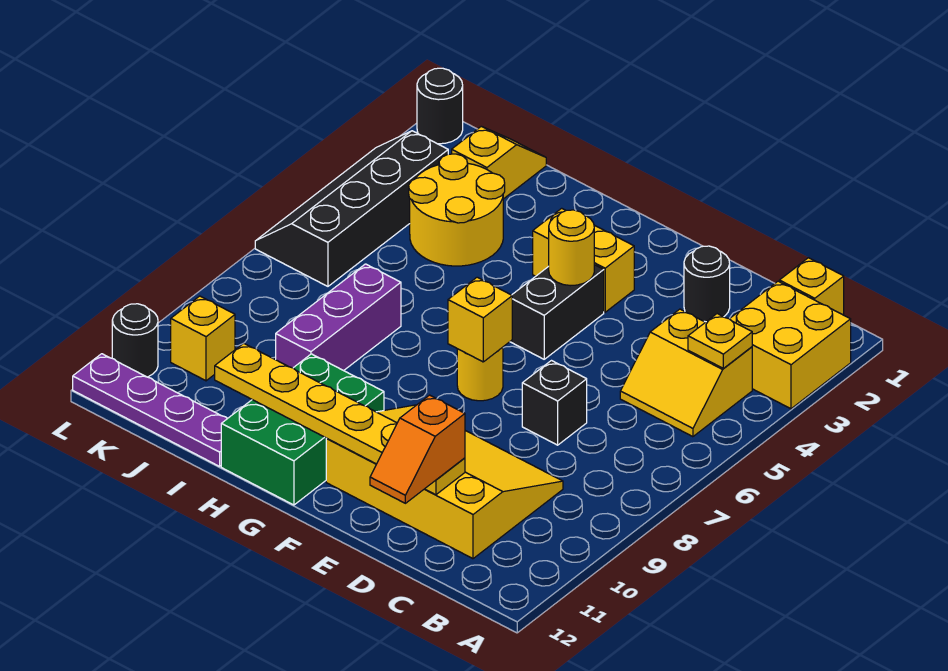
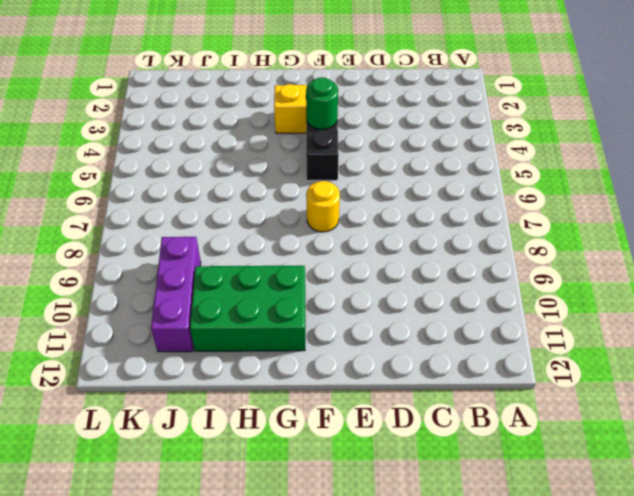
green 1x1 round brick [306,77,338,129] -> yellow 1x1 round brick [549,210,594,286]
green 2x3 brick [190,266,305,351] -> green 2x3 brick turned to [221,354,384,505]
purple 1x3 brick [151,237,201,352] -> purple 1x3 brick moved to [276,264,401,371]
none -> yellow 2x2 brick [730,281,851,409]
none -> yellow 1x1 brick [779,258,844,315]
none -> yellow 2x2 slope [620,309,752,437]

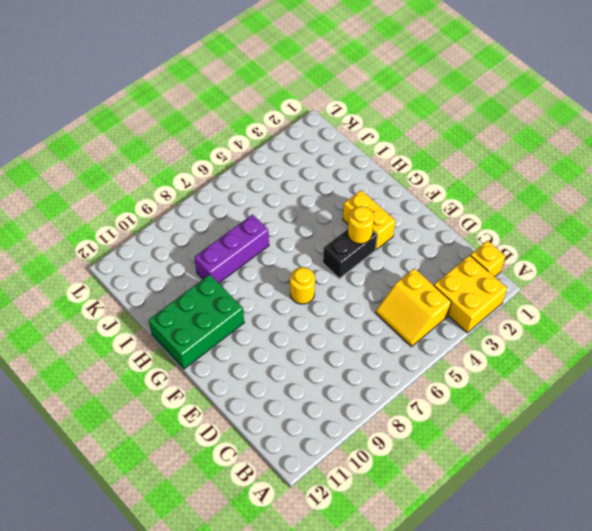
none -> yellow 3x4 slope [326,405,563,559]
none -> black 1x1 round brick [684,246,730,322]
none -> black 1x1 brick [522,361,587,445]

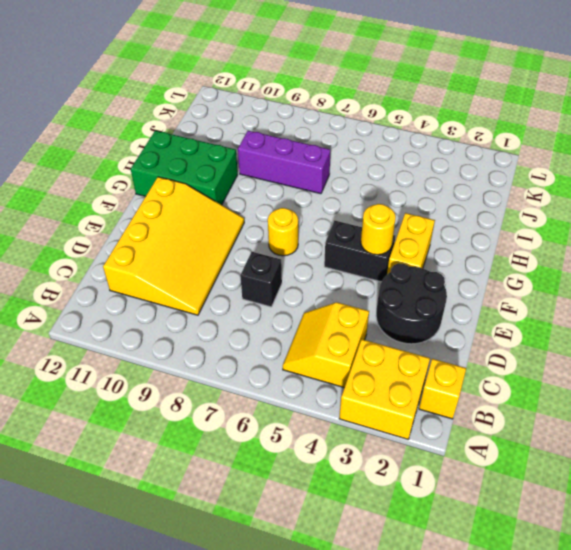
black 2x2 round brick [376,263,447,344] -> black 1x1 round brick [684,246,730,322]
none -> yellow 2x2 round brick [409,154,505,266]
none -> purple 1x4 plate [73,354,227,466]
none -> yellow 1x2 slope [452,126,546,199]

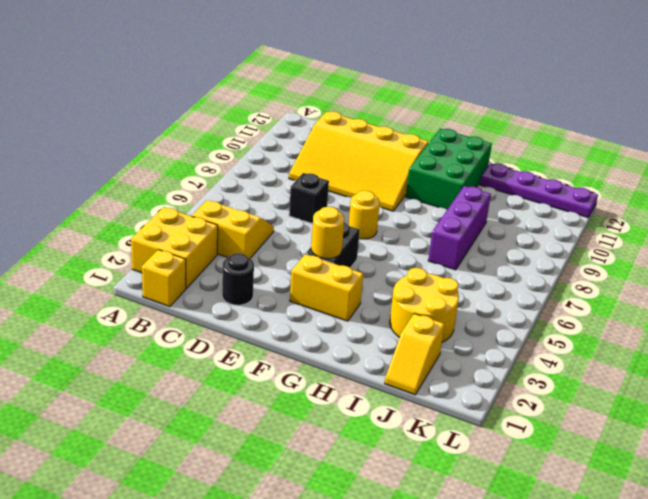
none -> black 2x4 slope [255,131,448,286]
none -> yellow 1x1 brick [171,296,235,381]
none -> black 1x1 round brick [417,68,463,144]

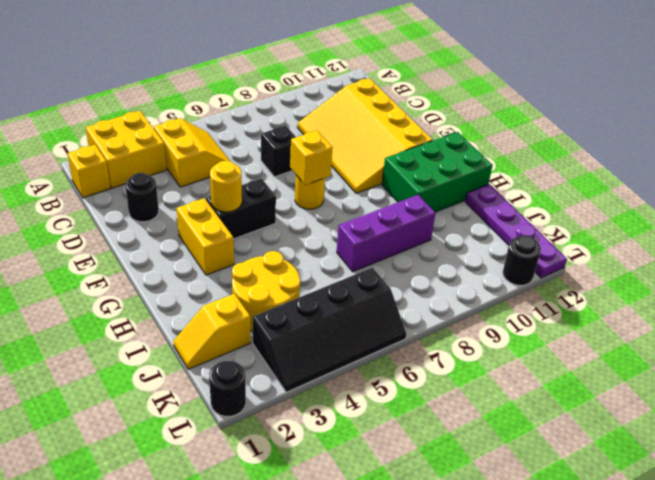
none -> yellow 1x1 brick [171,296,235,381]
none -> yellow 1x1 plate [688,314,752,368]
none -> yellow 1x6 plate [215,343,465,495]

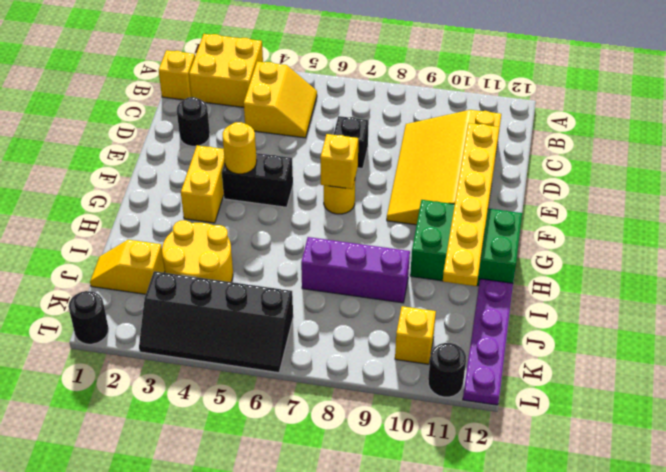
none -> yellow 1x1 plate [688,314,752,368]
none -> orange 1x2 slope [370,395,465,503]

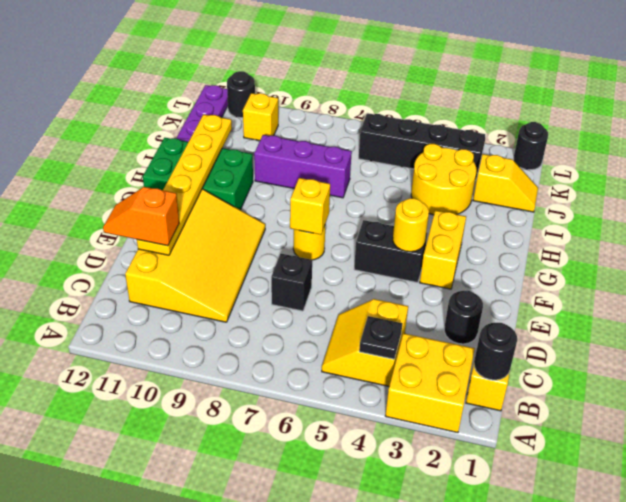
black 1x1 round brick [474,323,517,380] -> none
black 1x1 plate [359,316,403,359] -> yellow 1x1 plate [688,314,752,368]

